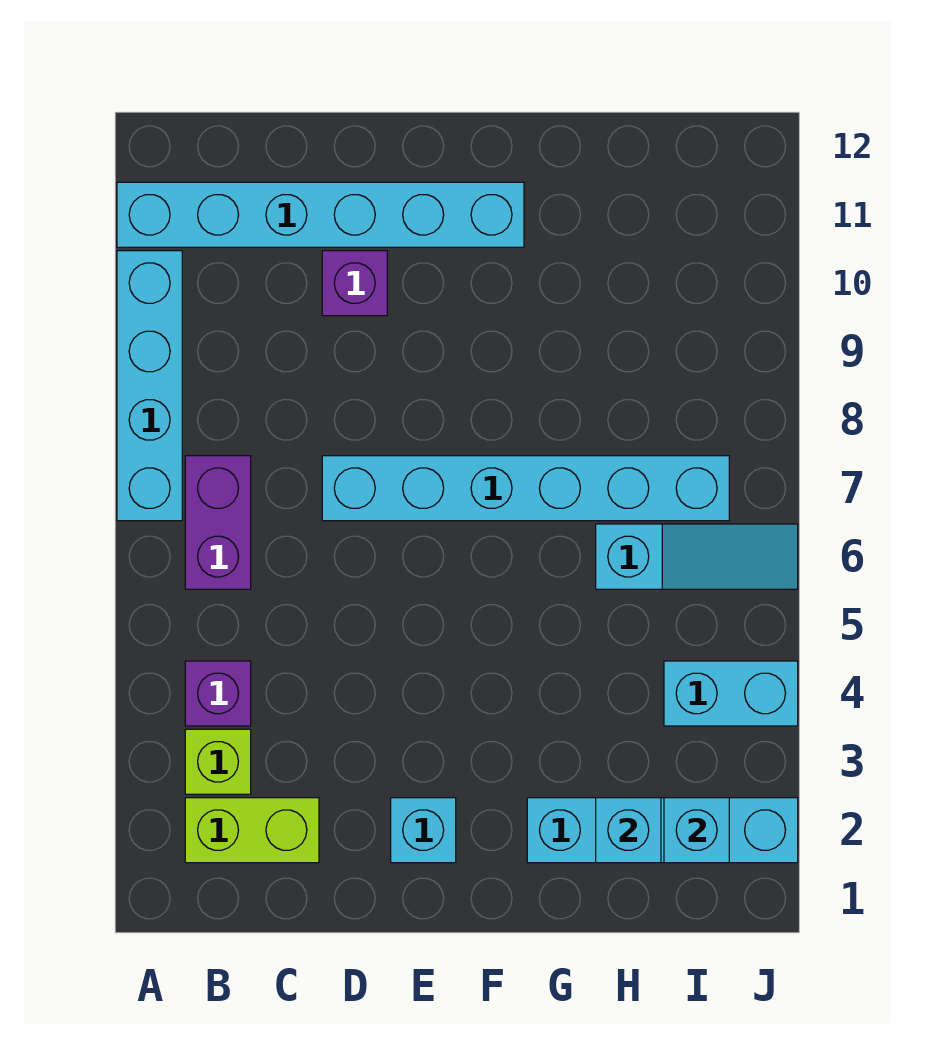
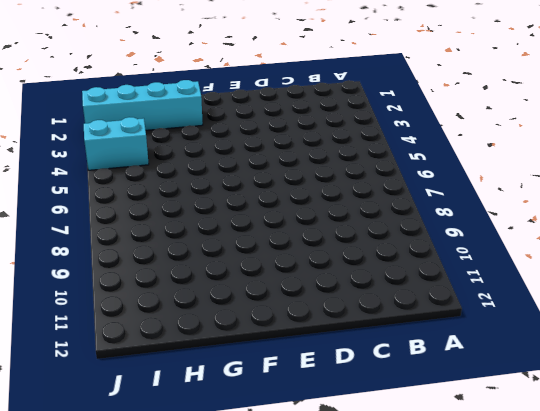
none -> cyan 1x4 brick [117,251,182,521]
none -> cyan 1x6 brick [117,182,524,247]
none -> lime 1x2 brick [185,798,319,863]

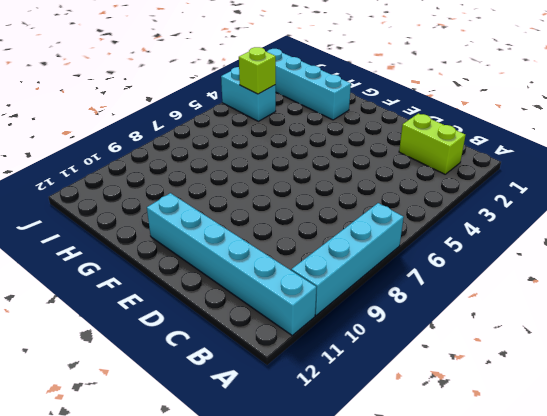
lime 1x1 brick [239,47,276,94] -> lime 1x1 brick moved to [185,729,251,794]
none -> purple 1x1 brick [185,661,251,726]
none -> purple 1x2 brick [185,456,251,589]
none -> cyan 1x6 brick [322,456,729,521]

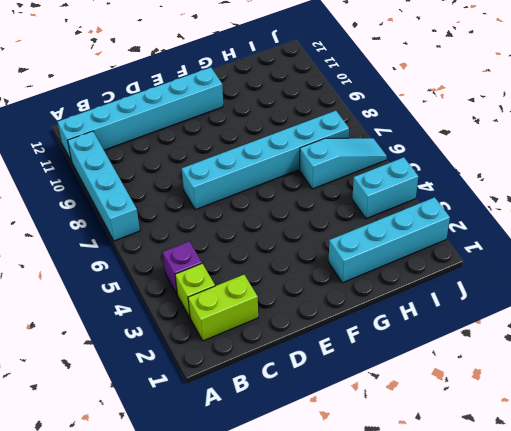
none -> purple 1x2 brick [185,456,251,589]
none -> purple 1x1 brick [322,251,387,316]
none -> cyan 1x1 brick [391,798,456,863]

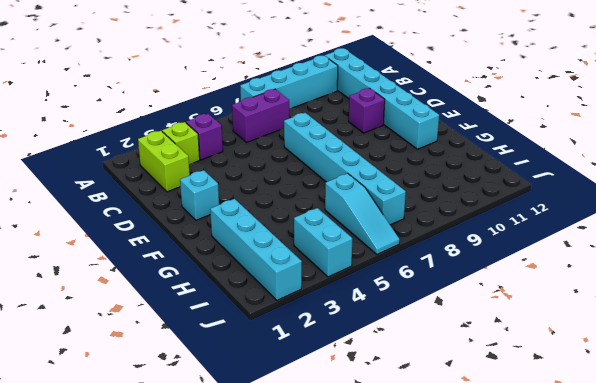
none -> cyan 1x1 brick [596,798,661,863]
none -> cyan 1x1 brick [664,798,729,863]

